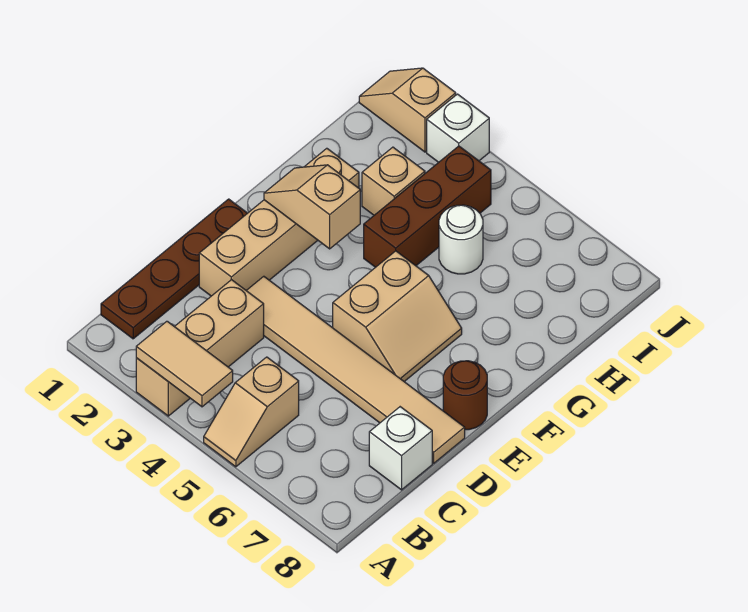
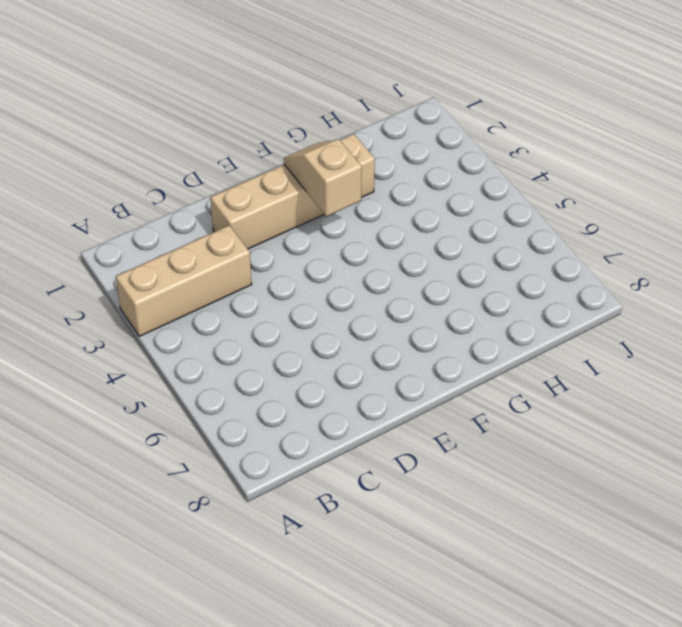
none -> tan 1x2 slope [204,357,299,467]
none -> brown 1x4 plate [101,199,247,339]
none -> white 1x1 brick [369,407,432,490]

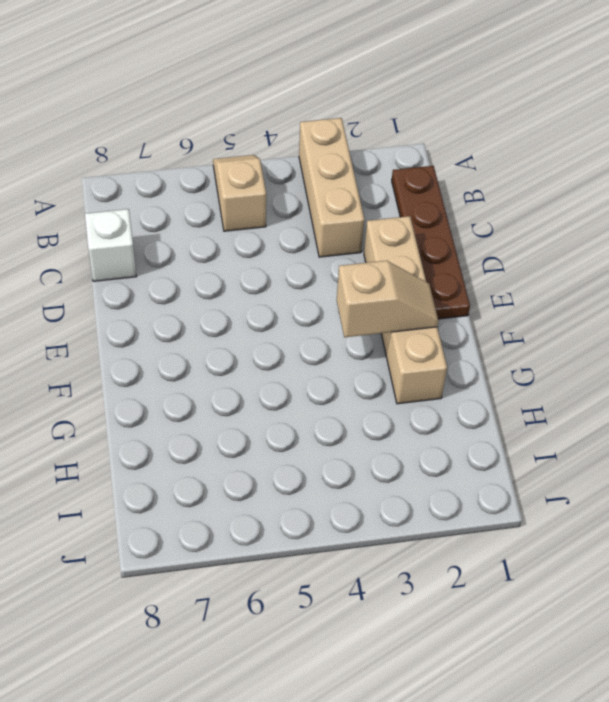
none -> tan 1x6 tile [246,276,465,463]
none -> tan 2x2 slope [333,251,462,382]
none -> brown 1x1 round brick [443,361,487,430]

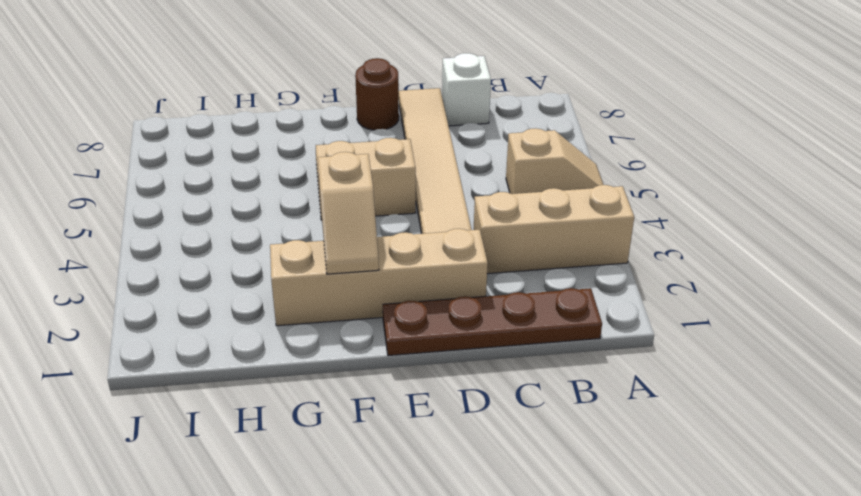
none -> brown 1x3 brick [364,146,491,267]
none -> tan 1x1 brick [362,147,425,215]
none -> white 1x1 round brick [439,205,483,274]

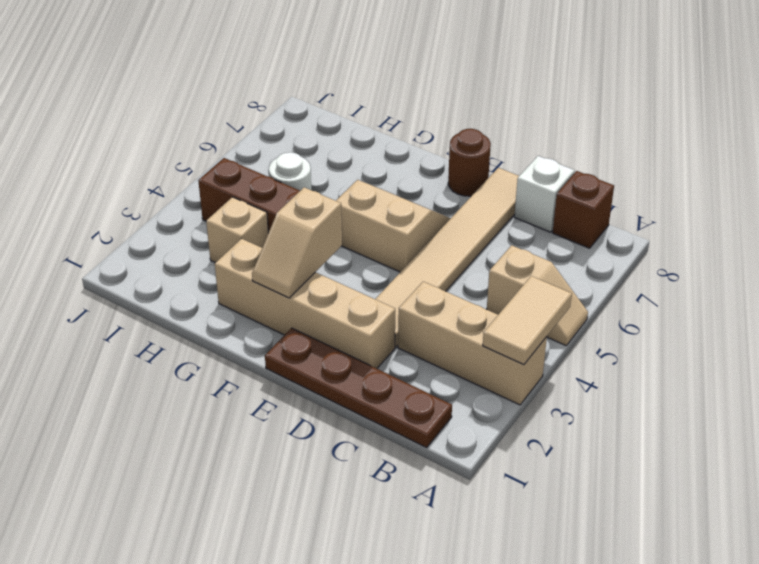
brown 1x1 brick [553,171,614,248] -> none
none -> tan 1x2 slope [359,68,456,152]
none -> white 1x1 brick [427,94,489,162]

